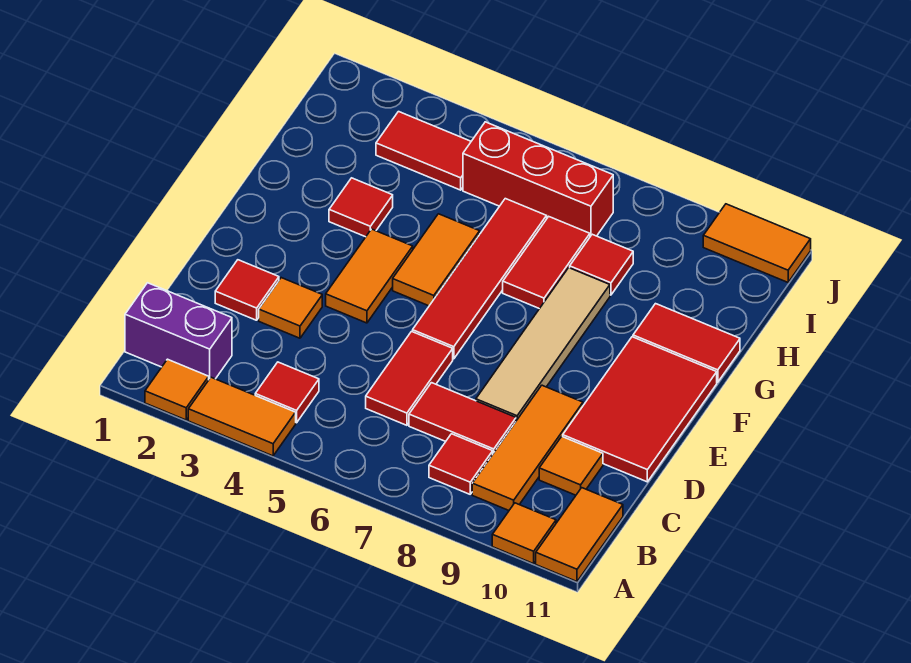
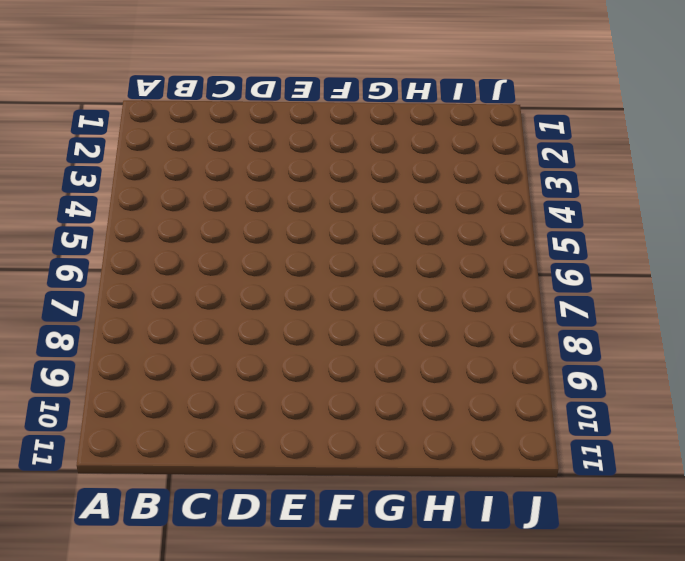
none -> orange 1x1 tile [145,359,209,420]
none -> orange 1x2 tile [188,377,296,456]
none -> orange 1x1 tile [492,503,556,564]

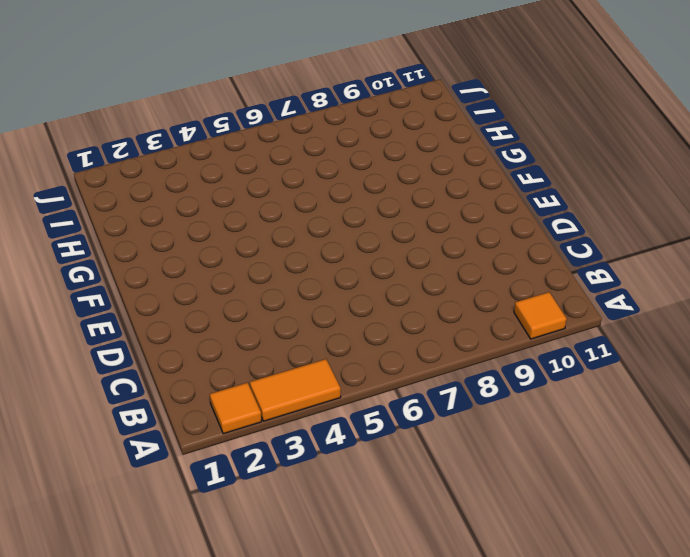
none -> orange 1x2 tile [536,488,623,581]
none -> purple 1x2 brick [125,283,232,379]
none -> red 1x1 tile [255,362,319,423]

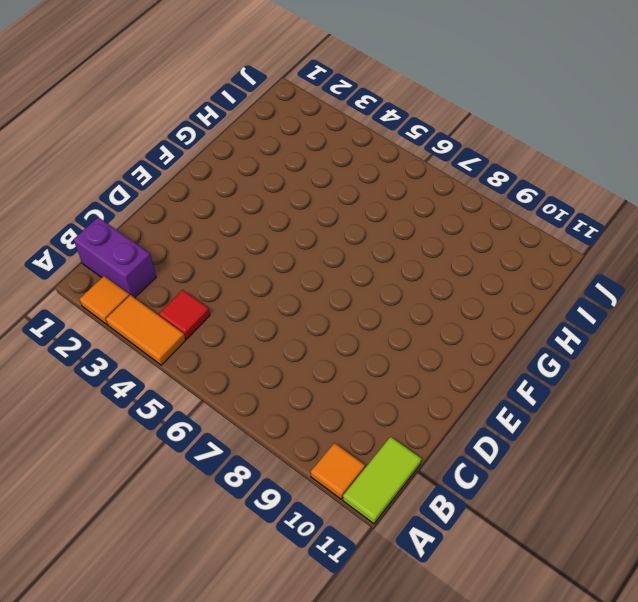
lime 1x2 tile [343,437,422,524] -> orange 1x2 tile [536,488,623,581]
none -> red 1x1 tile [429,434,493,494]
none -> orange 1x3 tile [472,385,583,510]
none -> red 1x2 tile [366,331,453,425]

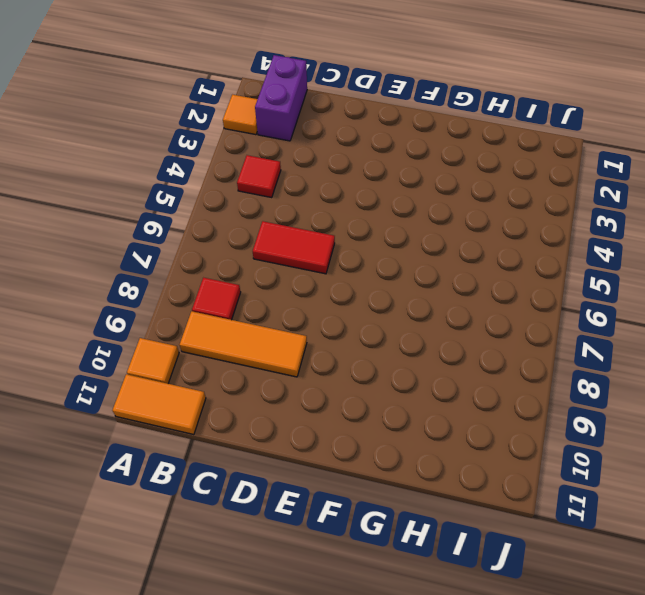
none -> orange 1x2 tile [188,377,296,456]
none -> red 1x2 tile [409,383,516,453]
none -> orange 1x1 tile [539,437,603,495]

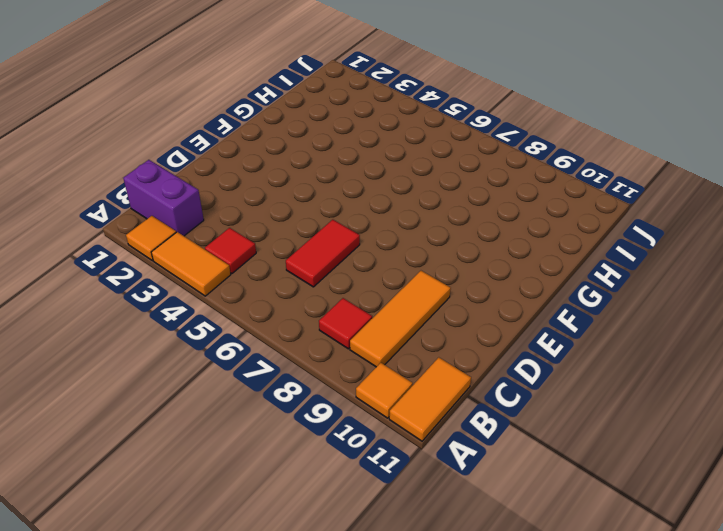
none -> red 1x2 tile [409,383,516,453]
none -> orange 1x1 tile [539,437,603,495]
none -> red 1x1 tile [215,260,279,320]

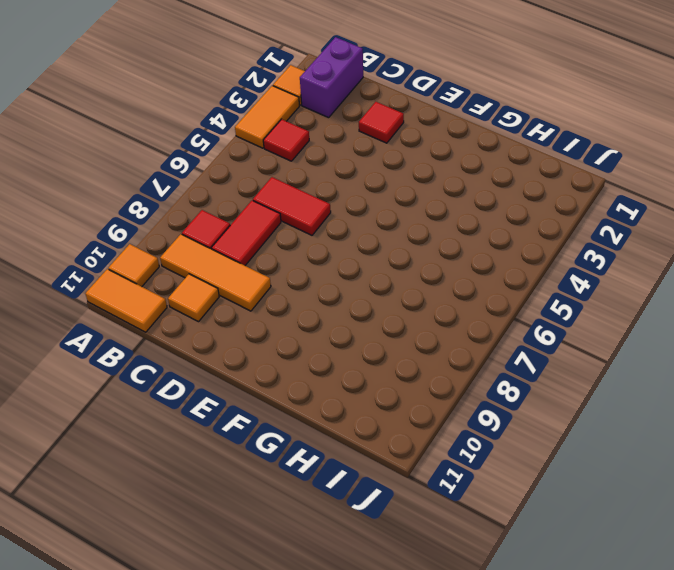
none -> orange 1x1 tile [259,278,322,338]
none -> tan 1x4 tile [476,268,610,421]
none -> red 2x3 tile [563,337,717,482]

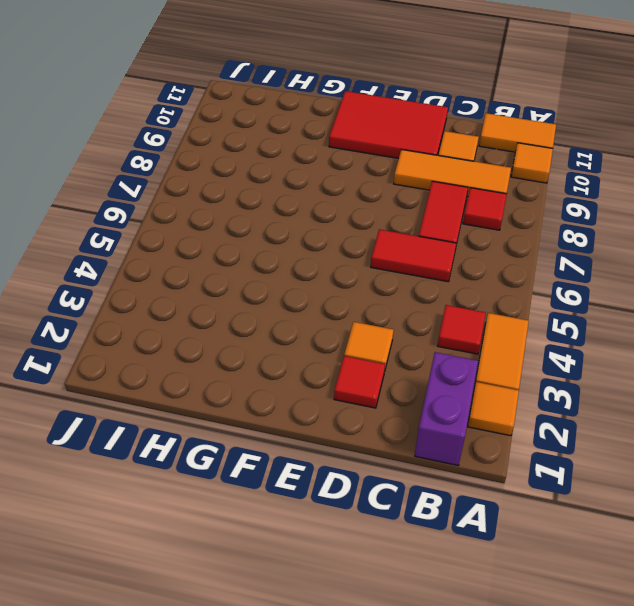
none -> tan 1x4 tile [476,268,610,421]
none -> orange 1x2 tile [326,229,413,323]
none -> red 1x4 tile [413,199,547,359]

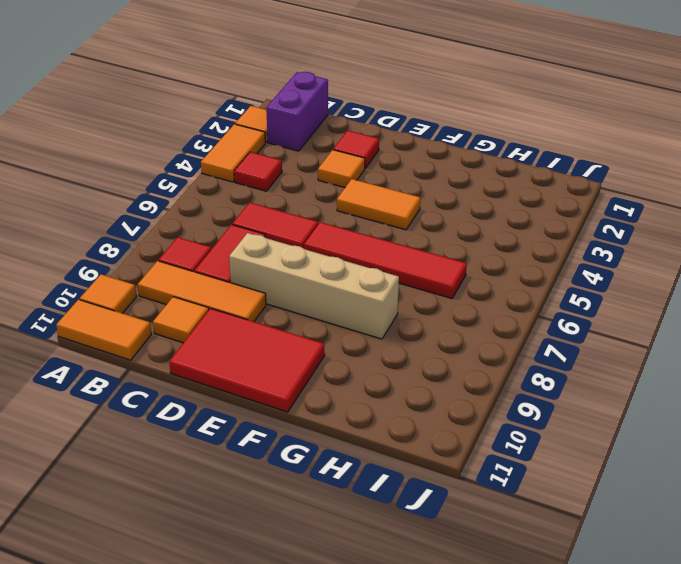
tan 1x4 brick [229,233,399,339] -> tan 1x4 tile [476,268,610,421]
none -> orange 1x2 tile [393,214,480,306]
none -> red 1x1 tile [329,178,393,237]
none -> red 1x2 tile [503,217,590,309]

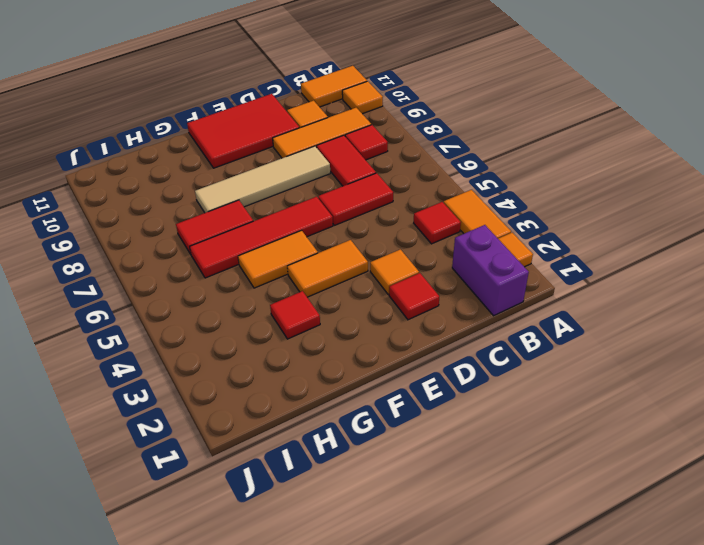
none -> red 1x2 tile [633,304,740,382]
none -> red 1x1 tile [570,234,633,295]
none -> red 1x2 tile [376,112,471,190]

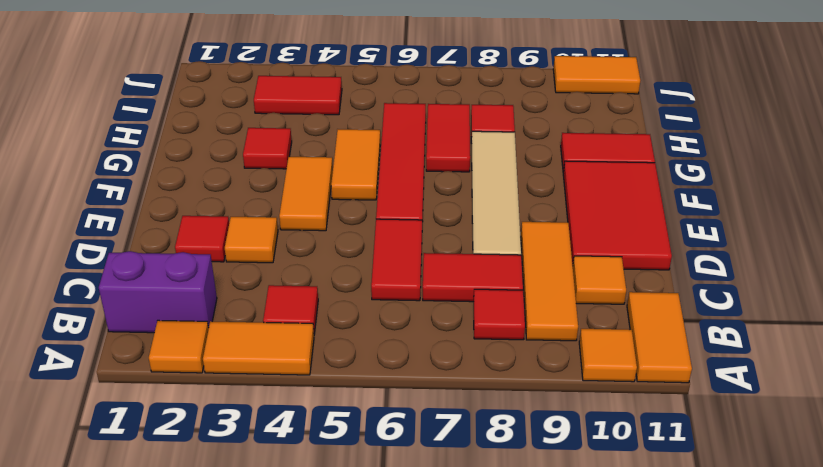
none -> red 1x3 brick [463,122,613,236]

